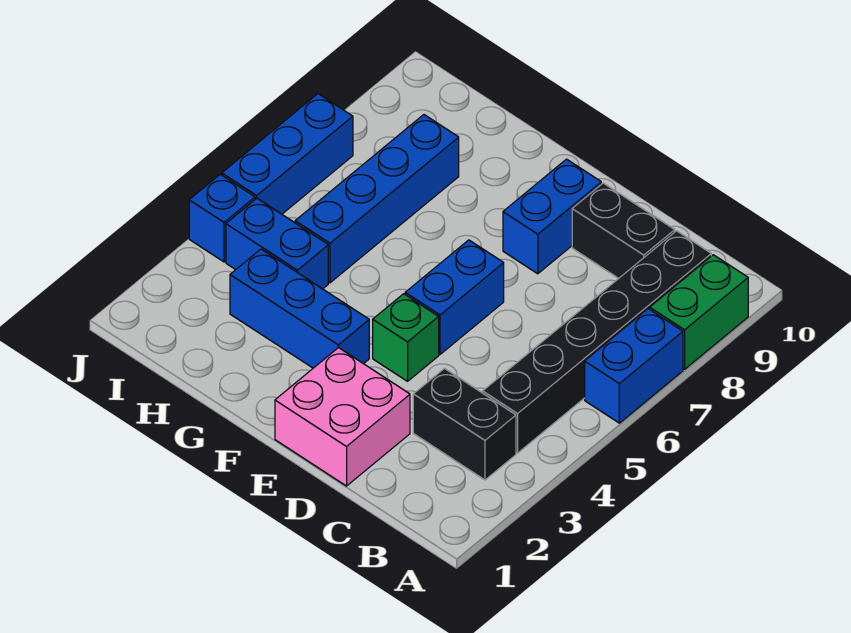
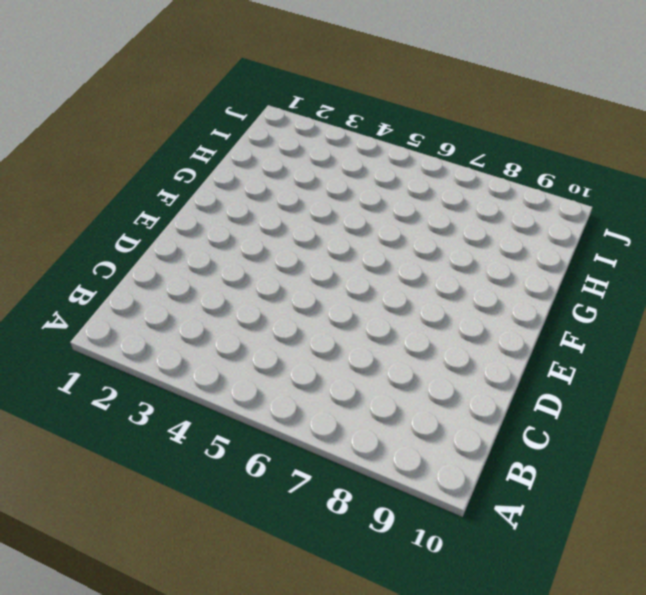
none -> blue 1x2 brick [585,309,683,423]
none -> green 1x2 brick [650,255,748,369]
none -> black 1x2 brick [413,369,516,480]

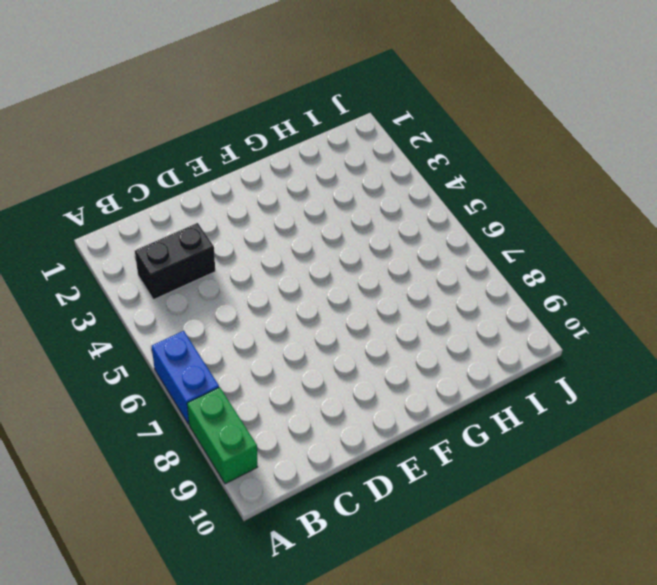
none -> black 1x6 brick [483,231,711,453]
none -> black 1x2 brick [572,183,675,278]
none -> pink 2x2 brick [275,347,410,486]

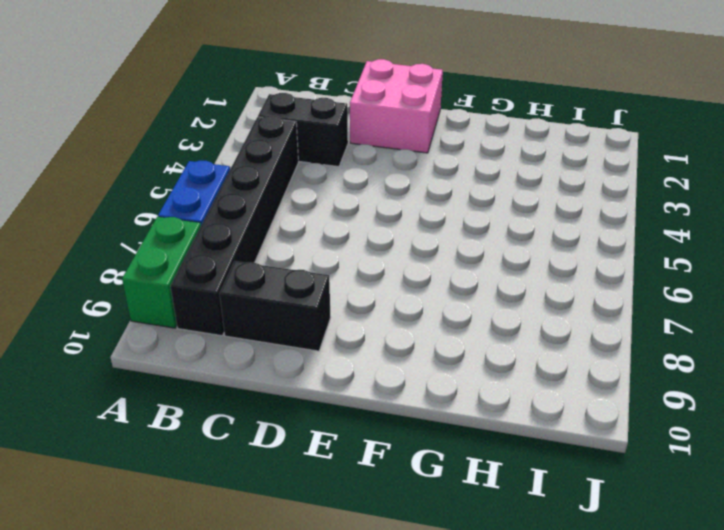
none -> green 1x1 brick [373,294,439,381]
none -> blue 1x2 brick [405,240,504,354]
none -> blue 1x2 brick [503,159,601,274]

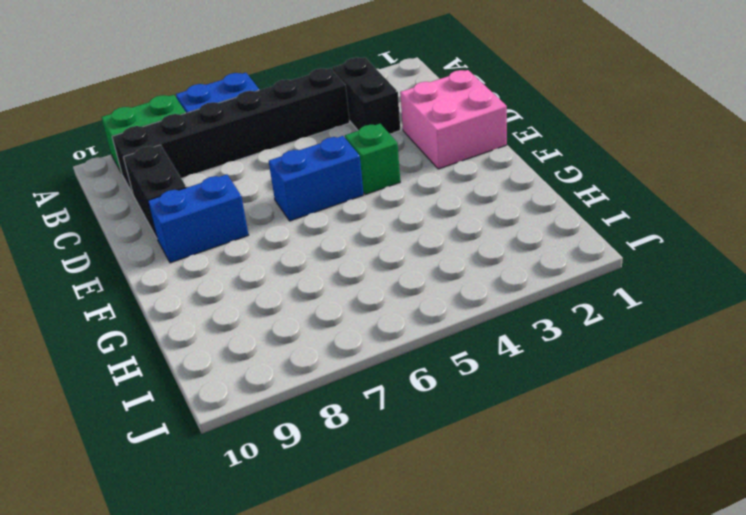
none -> blue 1x3 brick [230,249,369,368]
none -> blue 1x2 brick [226,198,328,289]
none -> blue 1x4 brick [295,115,459,283]

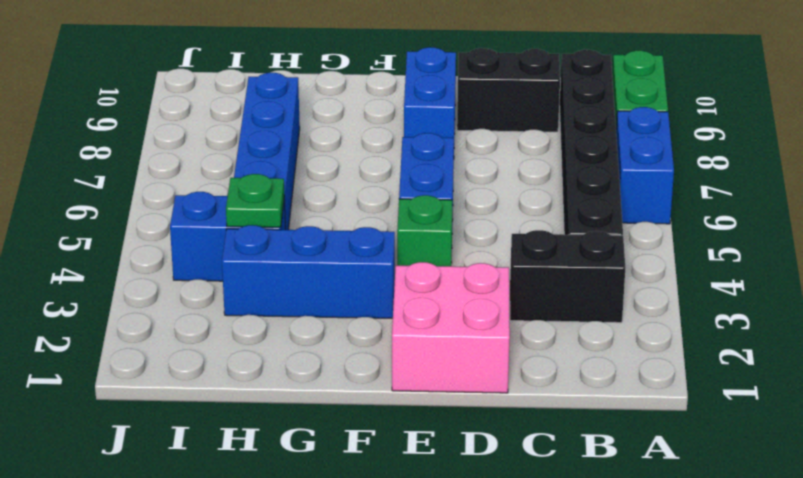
green 1x1 plate [226,174,284,227] -> none
none -> blue 1x1 brick [189,174,255,262]
none -> blue 1x3 brick [222,94,353,214]

